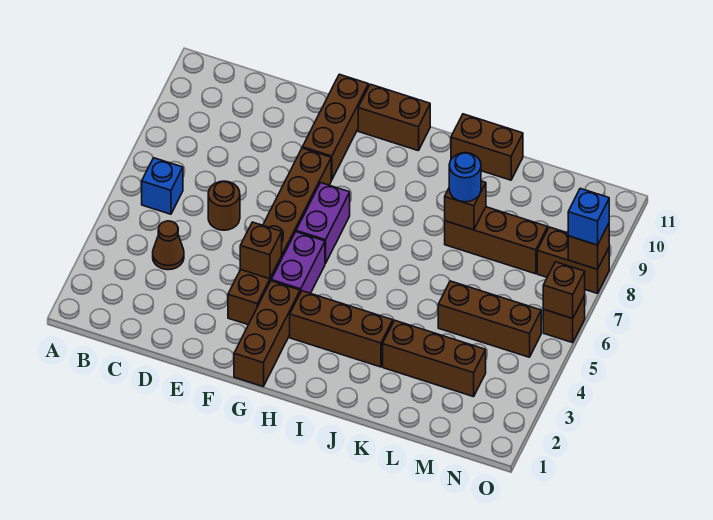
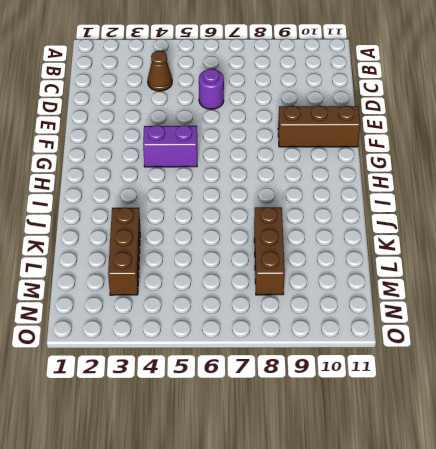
purple 1x1 round brick [199,69,224,109] -> brown 1x1 round brick [208,181,240,230]
none -> blue 1x1 brick [142,158,183,214]
none -> brown 1x6 brick [228,148,331,325]
none -> brown 1x3 brick [234,281,300,386]

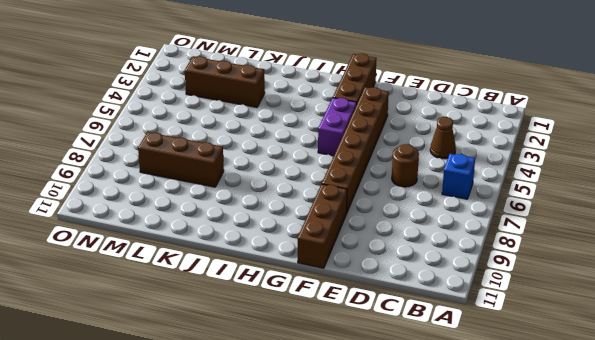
none -> purple 1x2 brick [296,183,350,264]
none -> brown 1x2 brick [358,84,430,151]
none -> brown 1x3 brick [290,291,393,367]

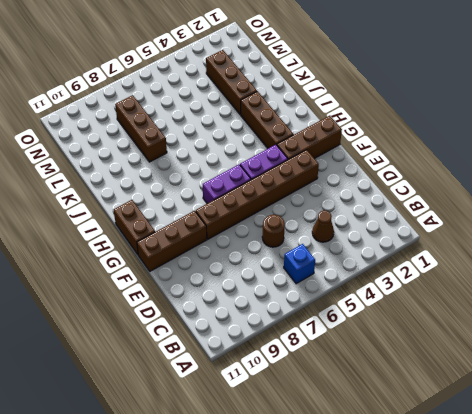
none -> brown 1x2 brick [451,114,523,180]
none -> brown 1x3 brick [438,281,541,357]
none -> brown 1x2 brick [537,227,609,293]

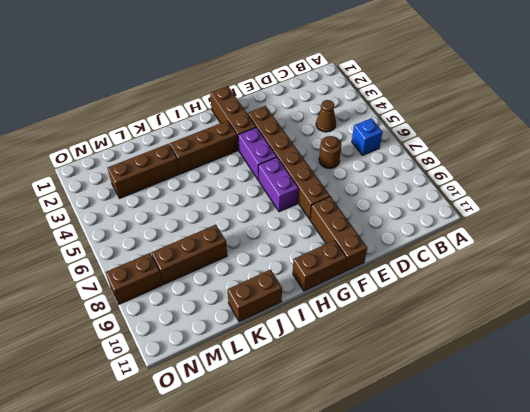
none -> brown 1x3 brick [438,281,541,357]
none -> brown 1x1 brick [543,296,585,343]
none -> brown 1x1 brick [240,222,282,279]

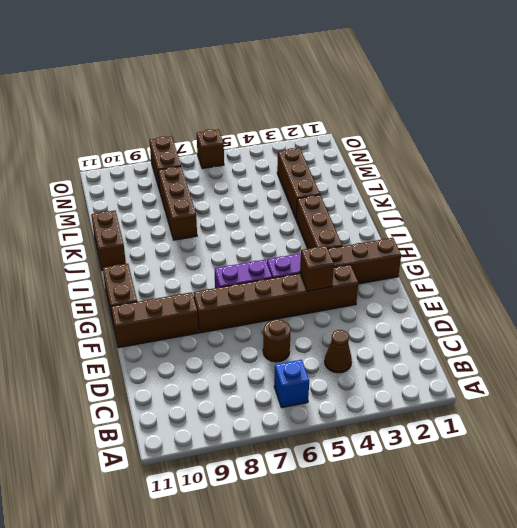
none -> brown 1x3 brick [438,281,541,357]
none -> brown 1x1 brick [445,181,486,230]
none -> brown 1x1 brick [543,262,585,318]

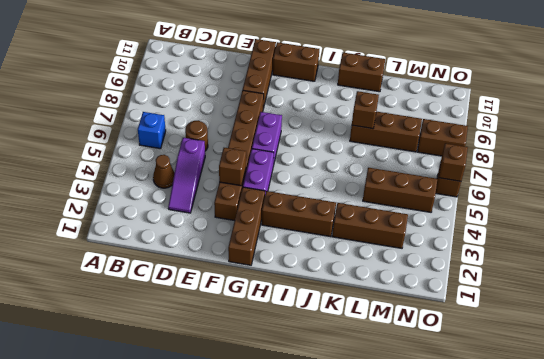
purple 1x3 slope [168,138,205,213] -> none
none -> brown 1x1 brick [568,224,609,269]
none -> blue 1x1 round brick [449,153,481,202]
none -> blue 1x1 brick [568,189,609,245]

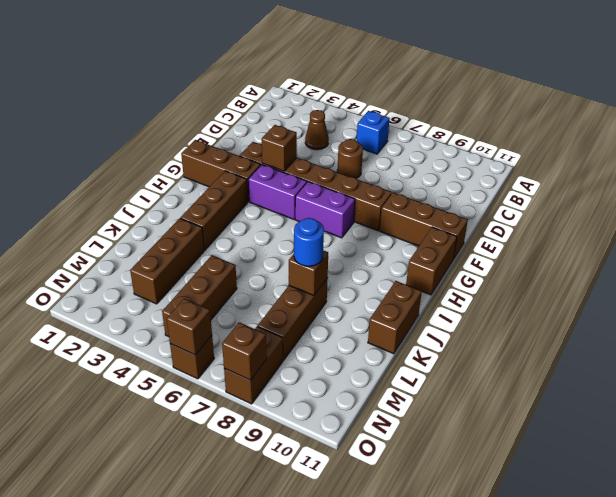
none -> blue 1x1 brick [568,189,609,245]

